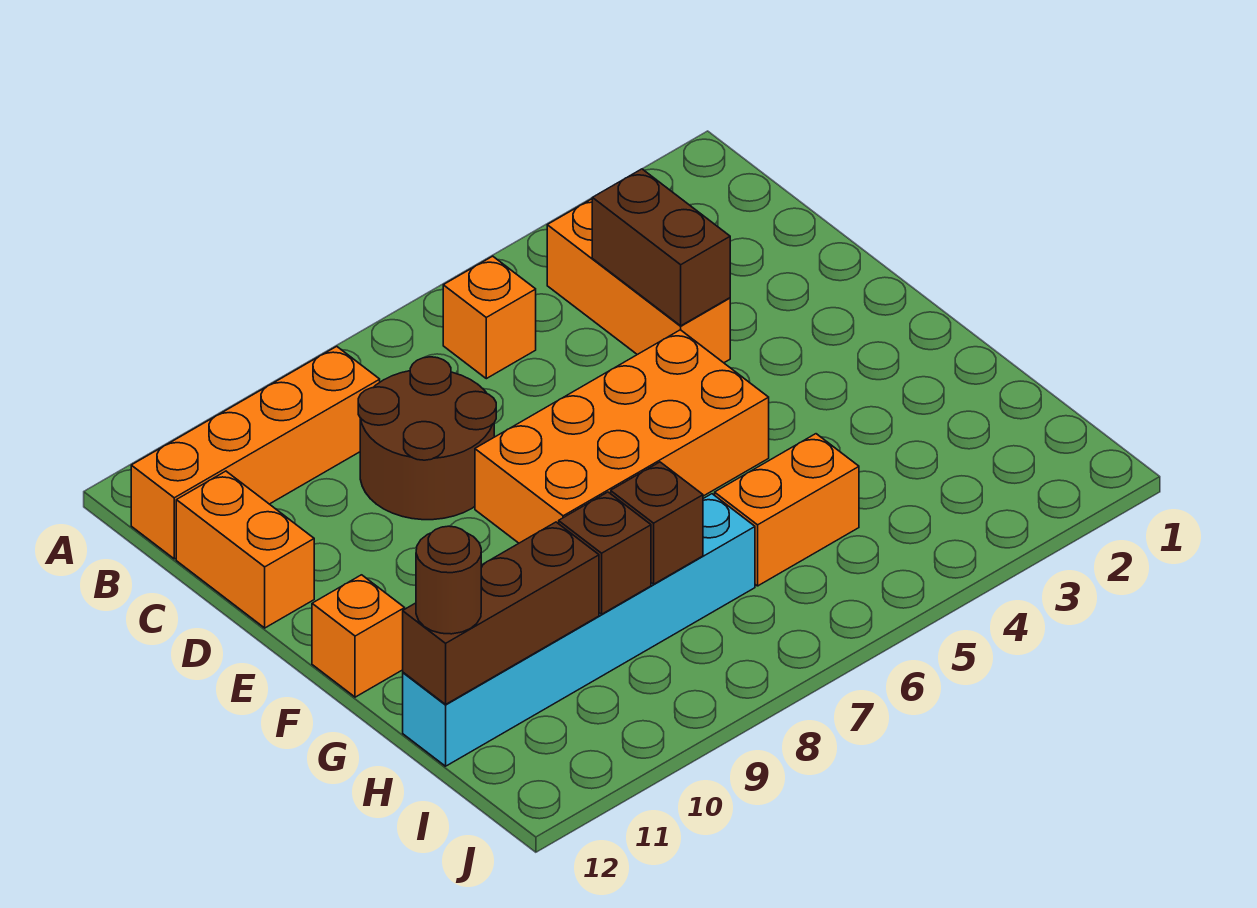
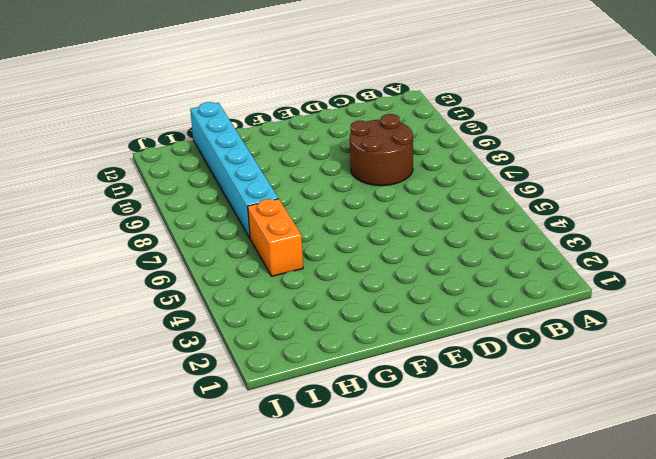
none -> orange 1x3 brick [547,199,730,363]
none -> orange 1x1 brick [443,256,536,379]
none -> orange 1x4 brick [131,346,380,559]

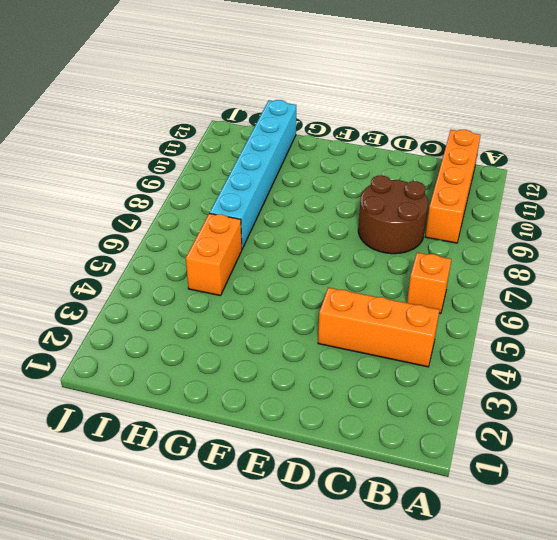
none -> orange 1x2 brick [176,471,314,628]
none -> orange 2x4 brick [475,330,769,543]
none -> orange 1x1 brick [312,575,405,697]

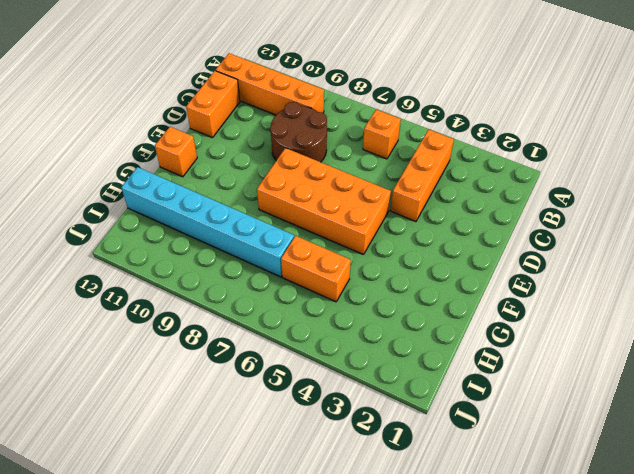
none -> brown 1x2 brick [592,169,730,326]
none -> brown 1x1 brick [611,462,703,584]
none -> brown 1x1 brick [559,492,651,614]

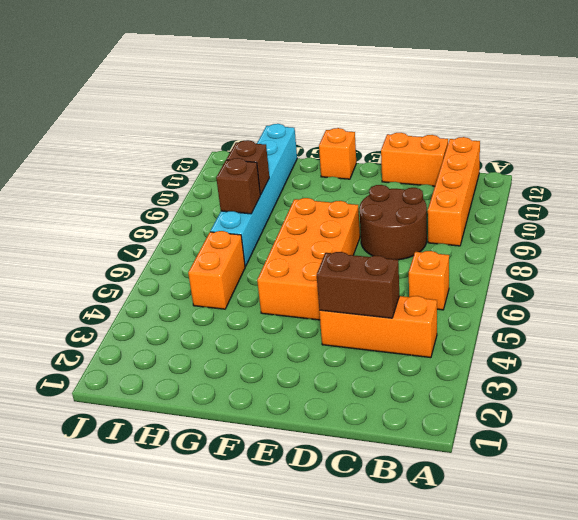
none -> brown 1x3 brick [403,522,599,704]
none -> brown 1x1 round brick [416,526,481,634]

